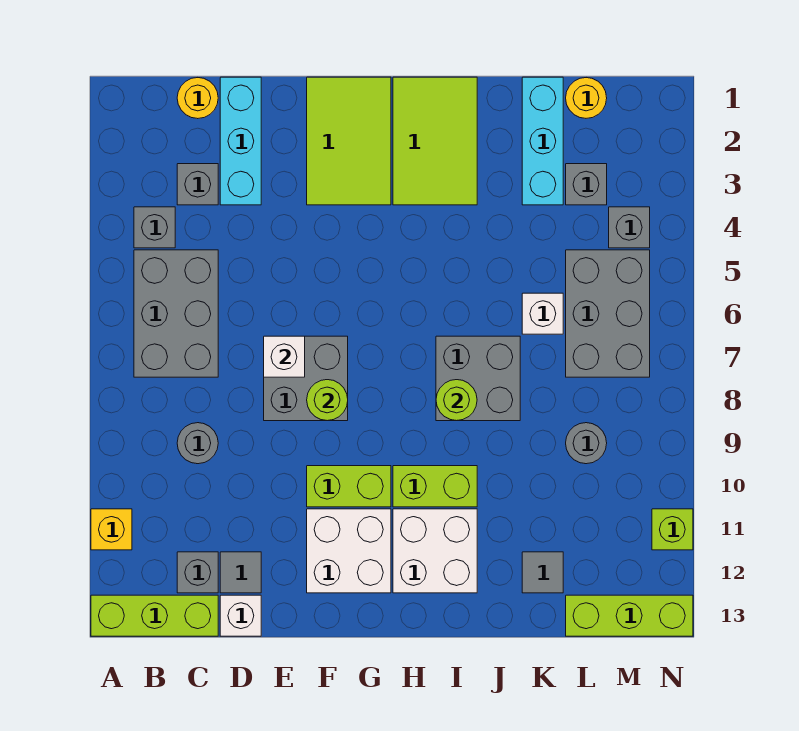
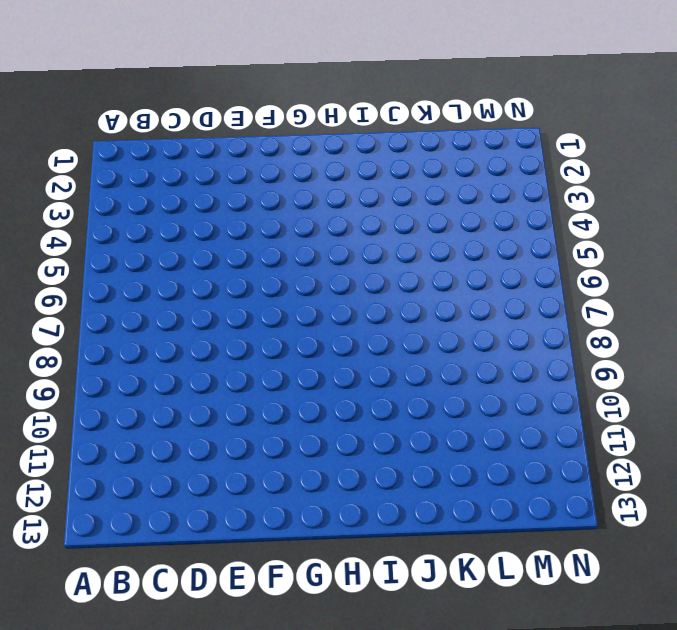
none -> yellow 1x1 brick [91,509,132,550]
none -> lime 1x3 brick [91,595,218,636]
none -> grey 1x1 brick [134,207,175,248]
none -> grey 2x3 brick [134,250,218,377]

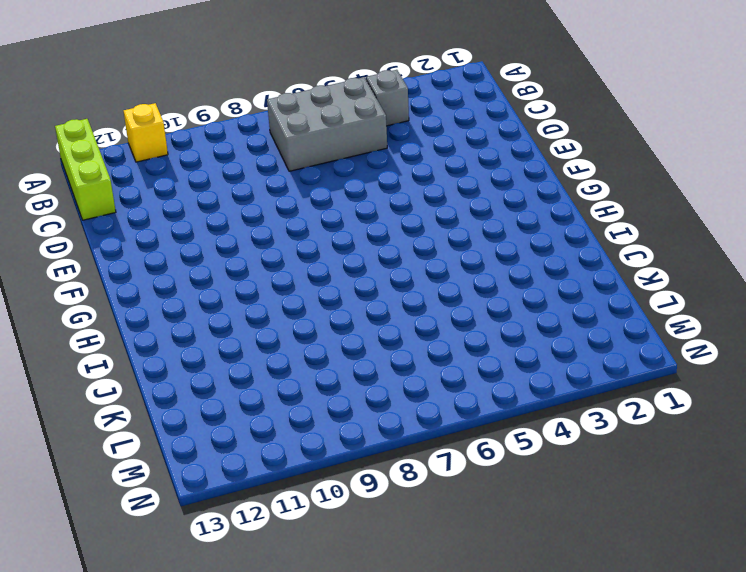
none -> yellow 1x1 round brick [177,78,218,119]
none -> grey 1x1 brick [177,164,218,205]
none -> grey 1x1 round brick [177,423,218,464]
none -> grey 1x1 brick [177,552,218,593]

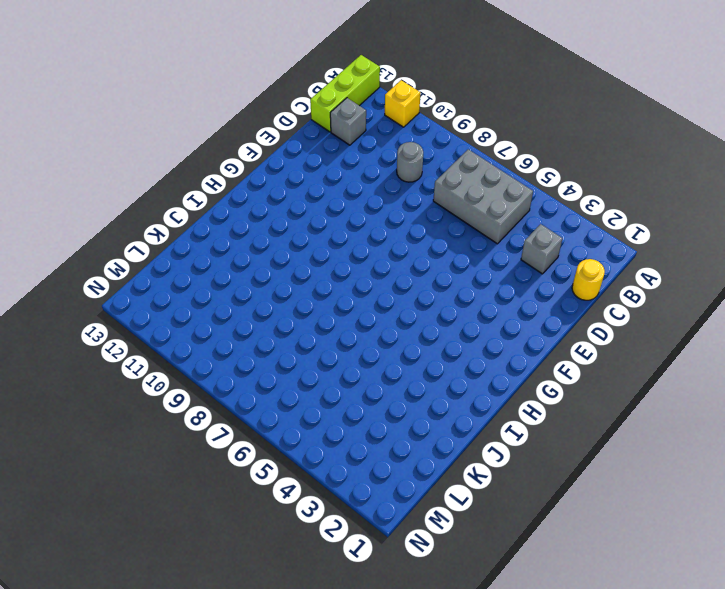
none -> grey 1x1 brick [134,207,175,248]
none -> cyan 1x3 brick [220,77,261,205]
none -> grey 1x1 tile [220,552,261,593]
none -> white 1x1 brick [220,595,261,636]

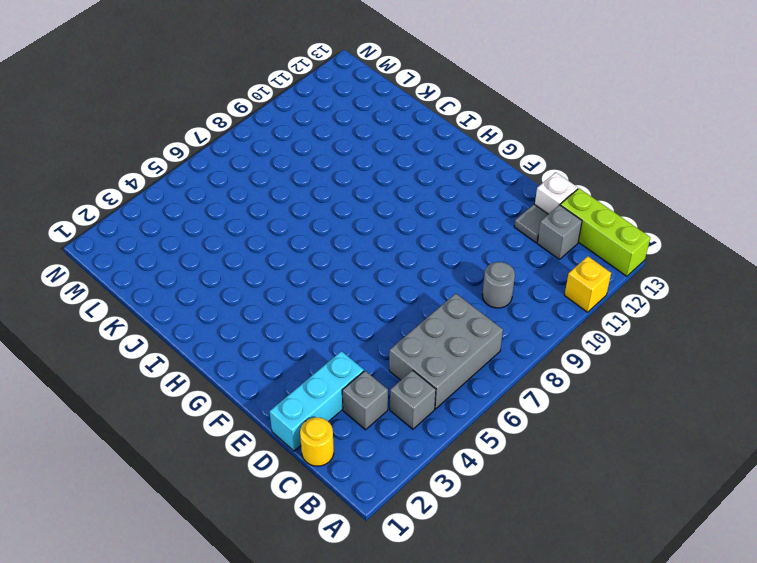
none -> grey 2x2 brick [264,336,348,421]
none -> lime 2x3 tile [307,77,391,205]
none -> lime 1x2 brick [307,466,391,507]
none -> white 2x2 brick [307,509,391,593]

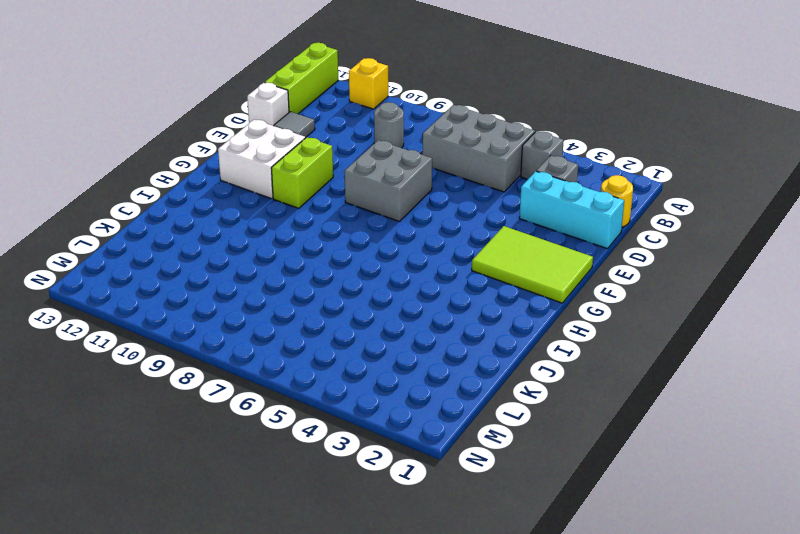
none -> grey 1x1 brick [177,552,218,593]
none -> lime 2x3 tile [393,77,477,205]
none -> lime 1x2 brick [393,466,477,507]
none -> white 2x2 brick [393,509,477,593]

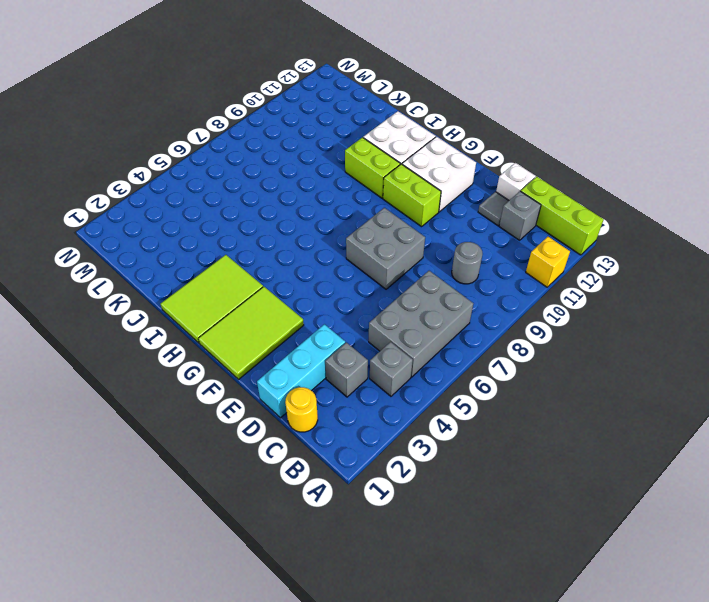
none -> grey 2x2 brick [436,336,520,421]
none -> cyan 1x3 brick [522,77,563,205]
none -> white 1x1 brick [522,293,563,334]
none -> grey 1x1 tile [522,552,563,593]

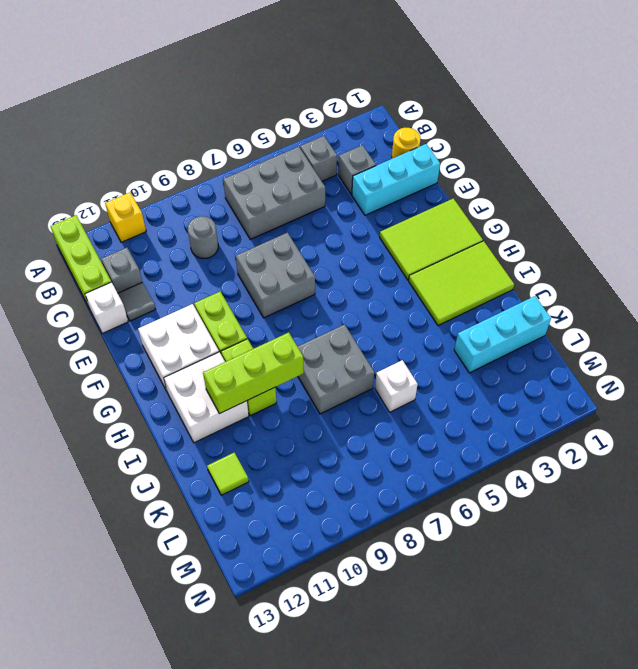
lime 1x3 brick [203,332,304,414] -> lime 1x3 brick turned to [566,595,693,636]
lime 1x1 tile [207,453,249,495] -> grey 1x1 tile [522,552,563,593]
none -> yellow 1x1 round brick [566,78,607,118]
none -> grey 1x1 brick [566,164,607,205]
none -> grey 2x3 brick [566,250,650,377]
none -> grey 1x1 round brick [566,423,607,464]

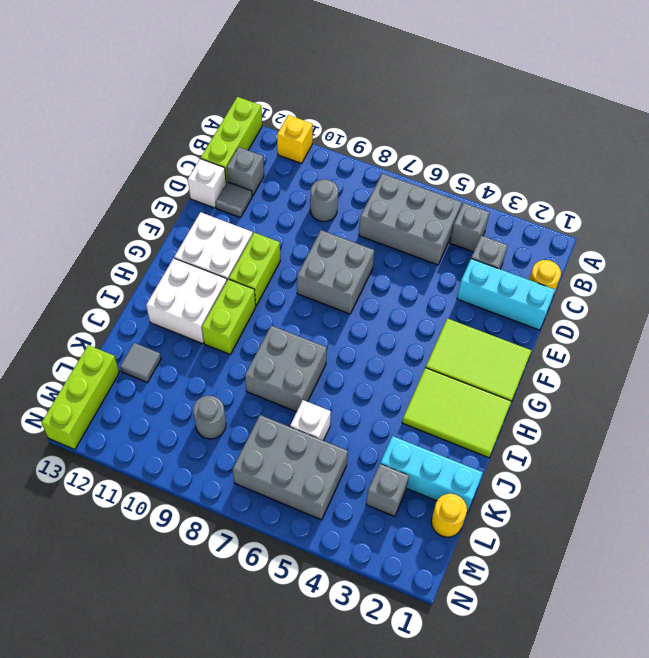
none -> grey 1x1 brick [609,207,650,248]
none -> lime 1x1 brick [652,509,693,550]
none -> white 1x1 brick [264,336,305,377]
none -> lime 1x1 round brick [307,380,348,421]

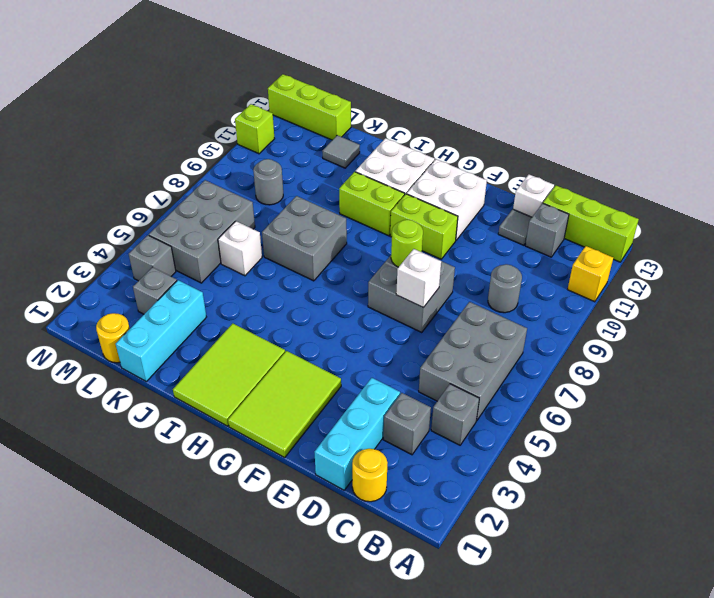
none -> lime 1x1 round brick [436,380,477,421]

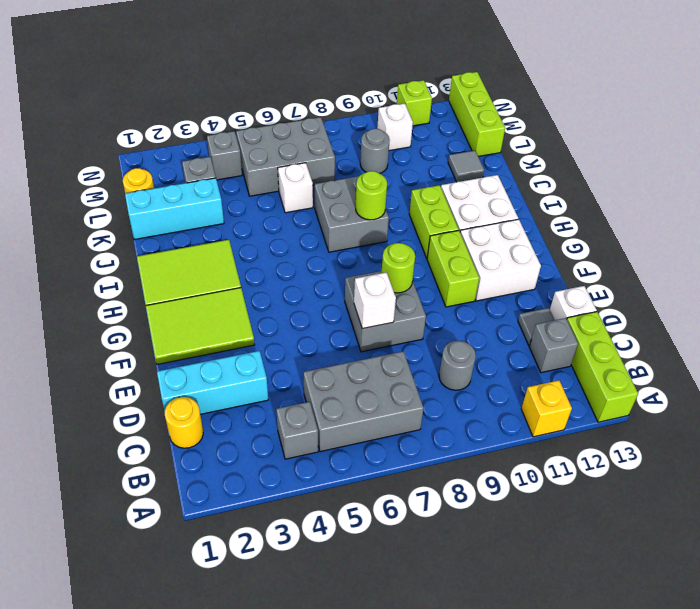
white 1x1 brick [377,104,413,151] -> none
none -> grey 1x1 brick [177,164,218,205]

